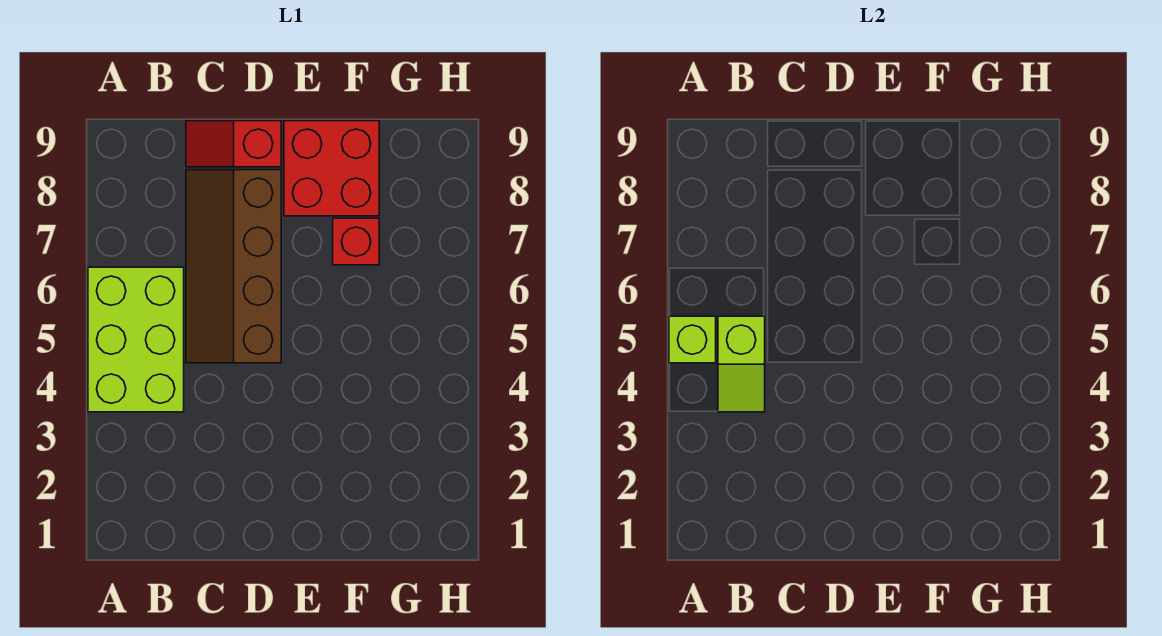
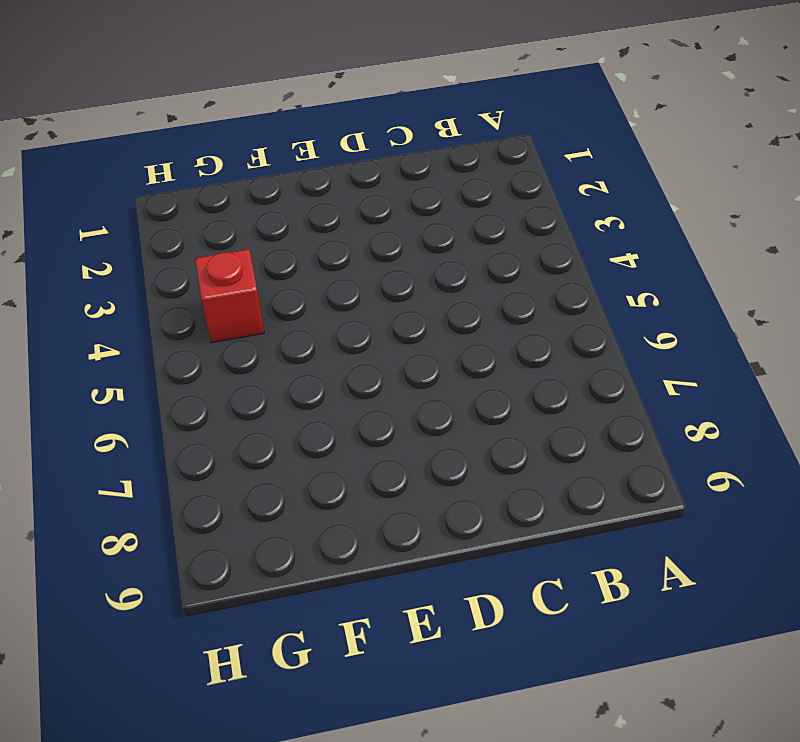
red 1x1 brick [195,249,264,343] -> red 1x1 brick moved to [333,218,379,265]
none -> lime 2x3 brick [88,267,184,412]
none -> brown 2x4 slope [186,170,281,363]

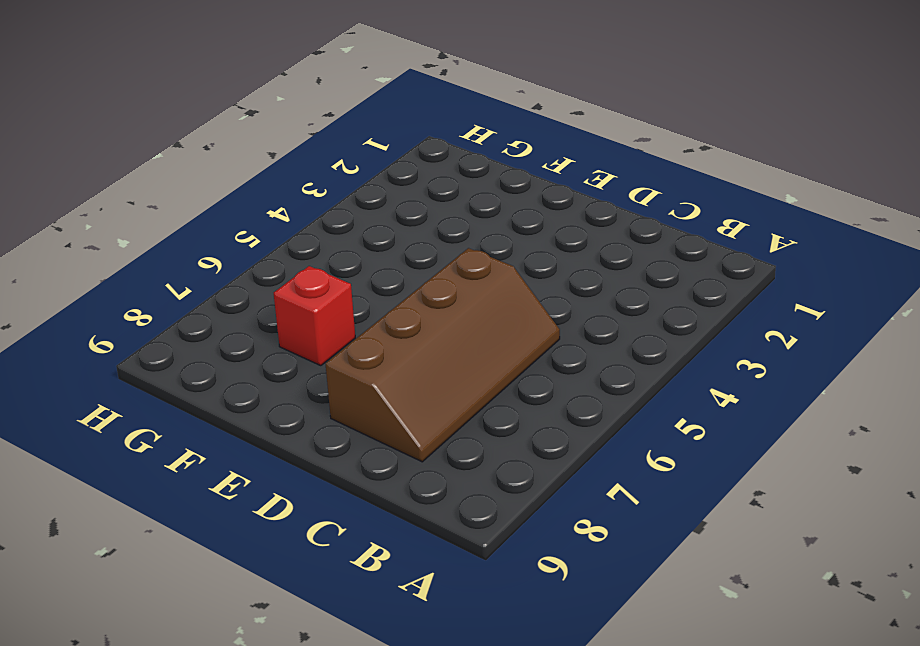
none -> lime 2x3 brick [88,267,184,412]
none -> red 1x2 slope [186,121,281,167]

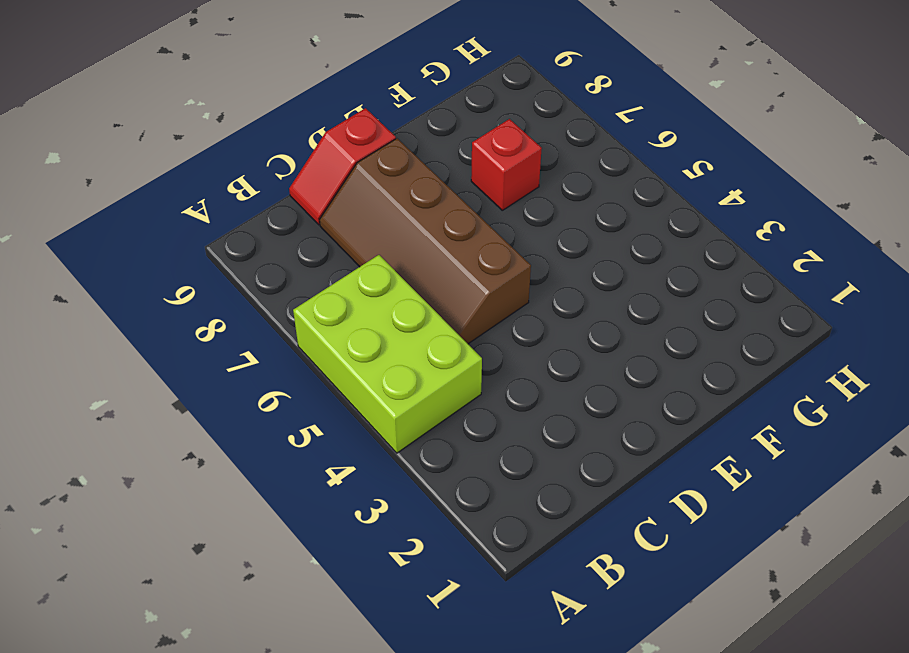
none -> red 2x2 brick [284,121,379,216]
none -> lime 1x1 brick [669,316,716,363]

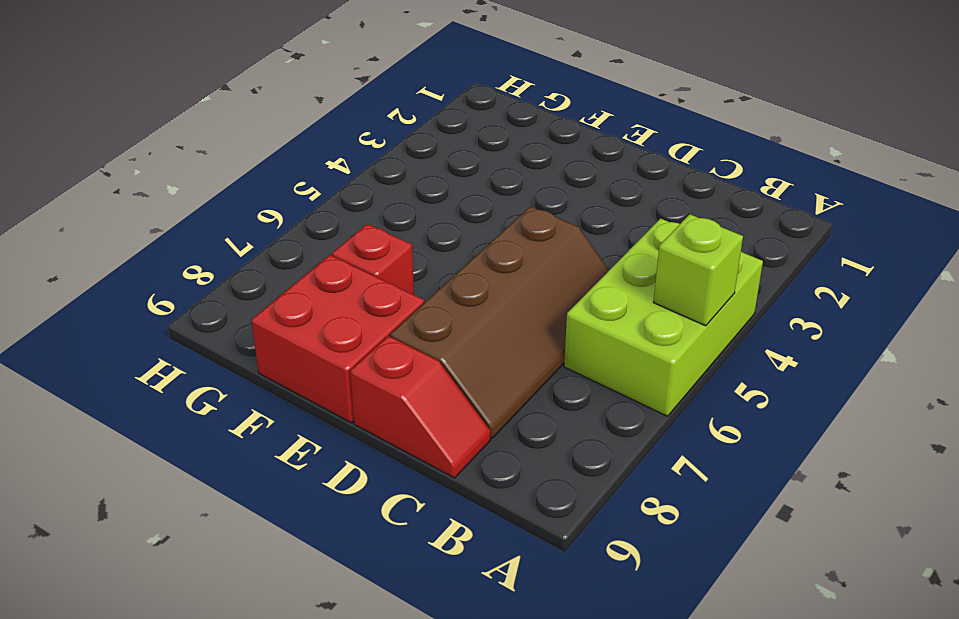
none -> lime 1x2 slope [718,316,765,412]

